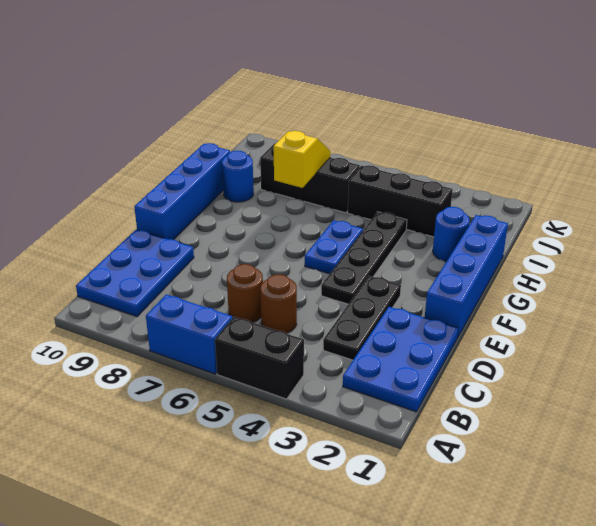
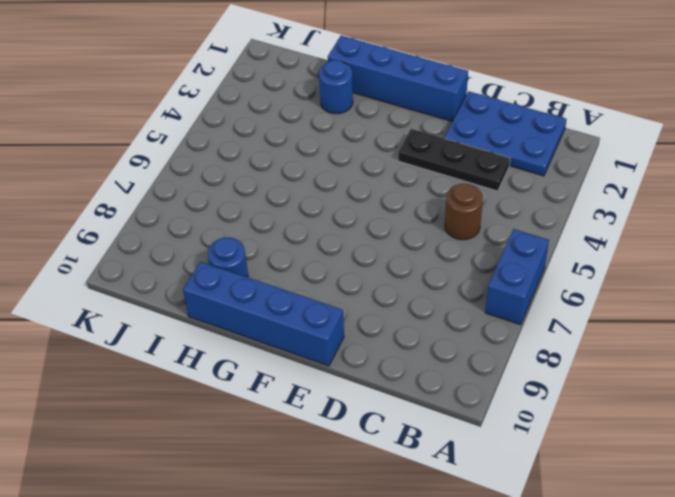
none -> black 1x2 brick [215,317,304,399]
none -> blue 2x3 plate [76,230,194,317]
none -> brown 1x1 round brick [227,264,263,322]

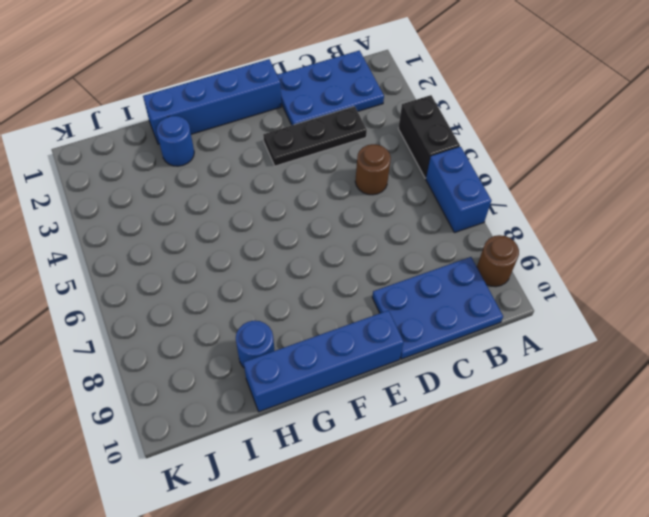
brown 1x1 round brick [477,235,519,287] -> brown 1x1 round brick moved to [227,264,263,322]
none -> black 1x4 plate [321,212,407,304]
none -> blue 1x2 plate [305,220,363,274]
none -> black 1x3 brick [347,165,453,237]

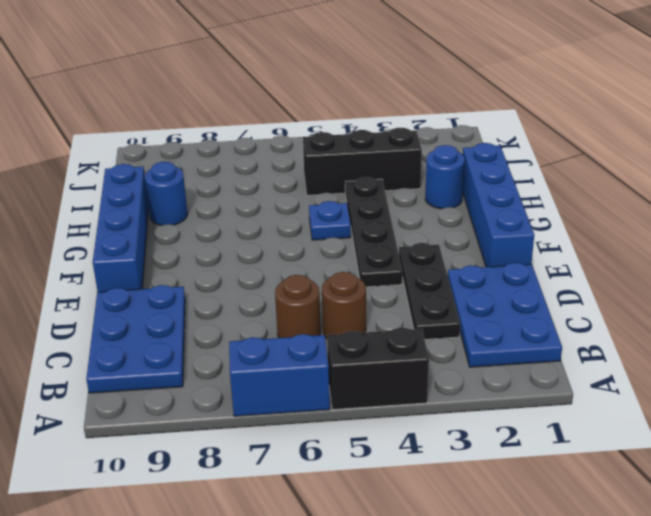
blue 1x1 plate [309,201,351,240] -> blue 1x2 plate [305,220,363,274]
none -> black 1x3 brick [260,144,360,213]
none -> yellow 1x2 slope [274,131,330,188]

